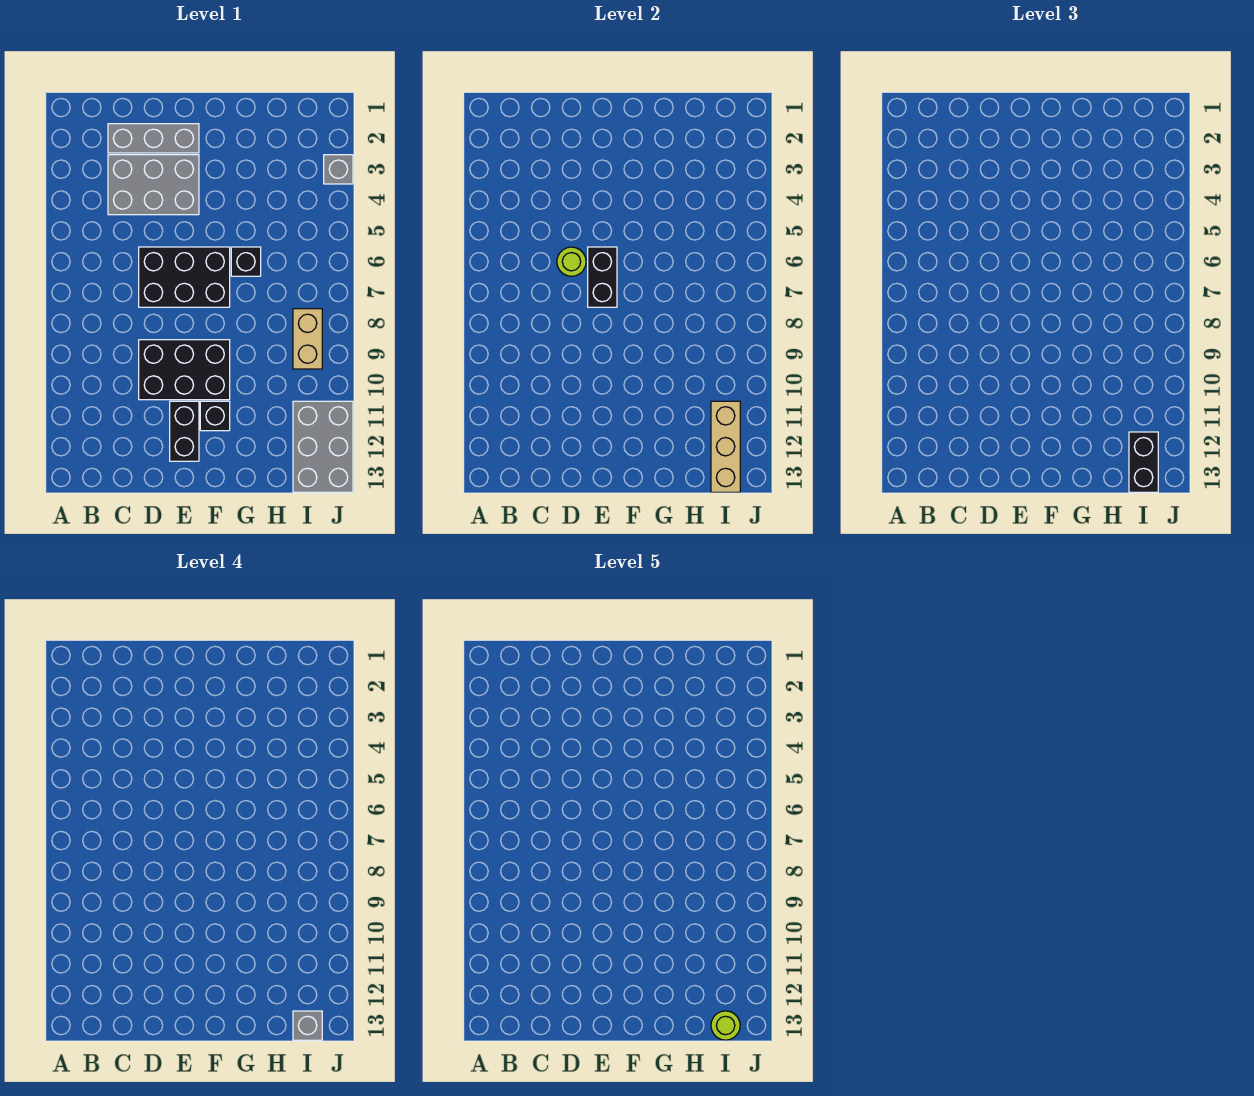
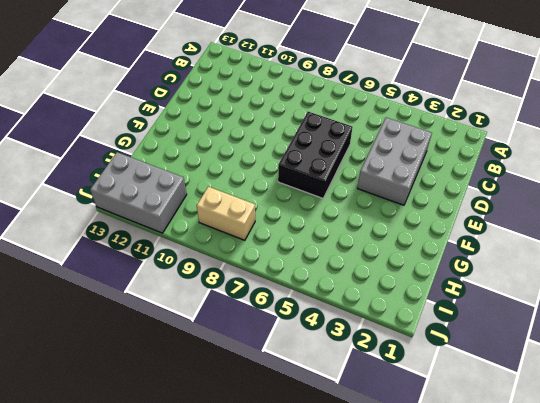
none -> grey 1x3 brick [108,124,199,153]
none -> black 2x3 brick [139,340,230,400]
none -> black 1x2 brick [170,401,199,461]

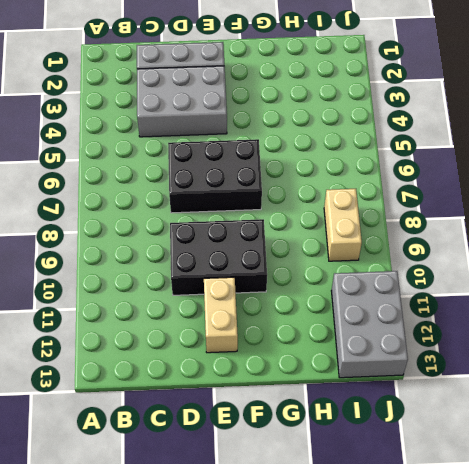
tan 1x2 brick [204,277,238,353] -> black 1x2 brick [170,401,199,461]
none -> black 1x1 brick [200,401,230,431]
none -> black 1x1 brick [231,247,261,276]
none -> grey 1x1 brick [324,155,353,184]

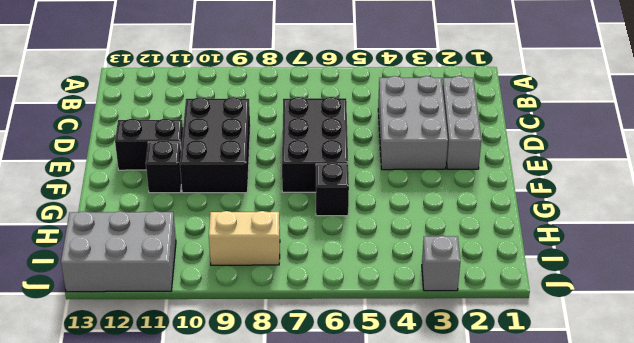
none -> lime 1x1 round brick [557,247,586,276]
none -> black 1x2 brick [588,247,617,307]
none -> tan 1x3 brick [711,401,740,492]

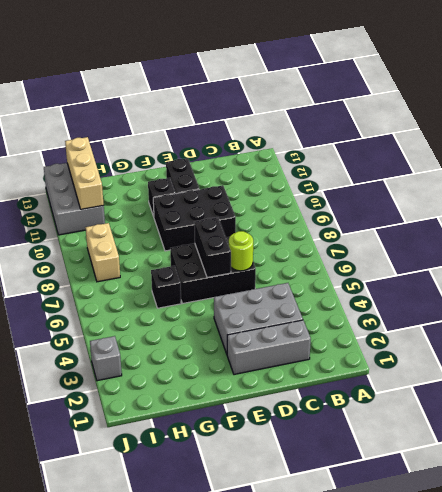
none -> black 1x2 brick [1129,432,1158,492]
none -> grey 1x1 brick [293,1011,322,1040]
none -> lime 1x1 round brick [711,1011,740,1040]

